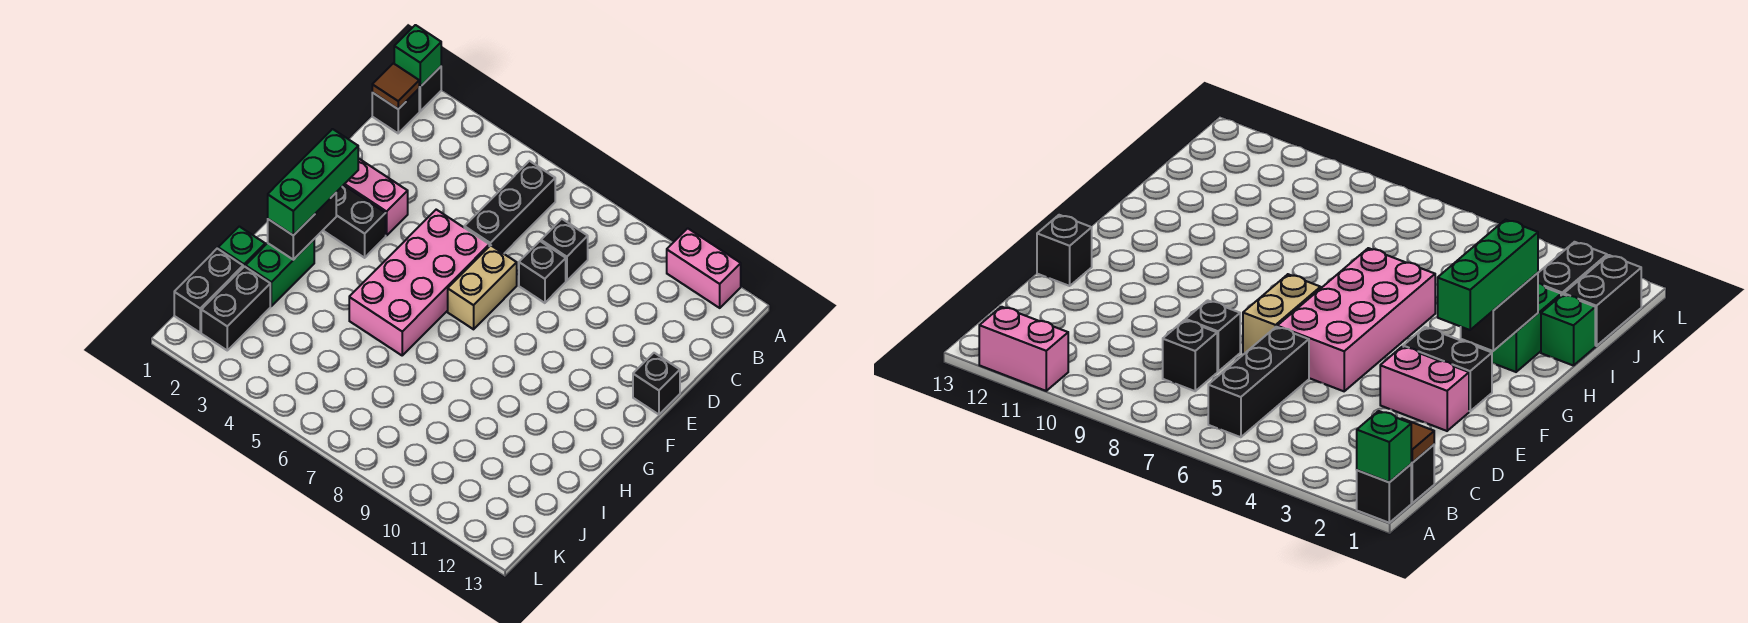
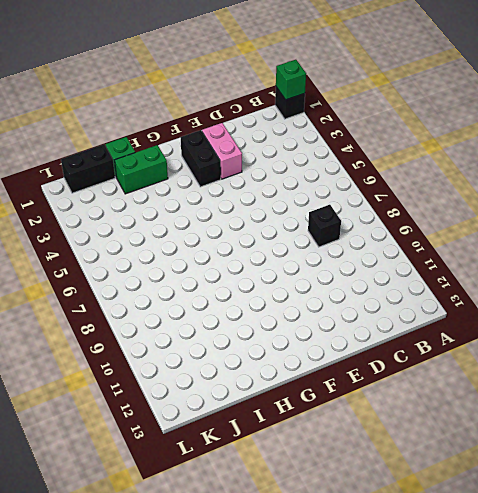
none -> pink 1x2 brick [667,228,741,308]
none -> black 1x1 brick [372,89,419,133]
none -> black 1x3 brick [464,161,555,254]

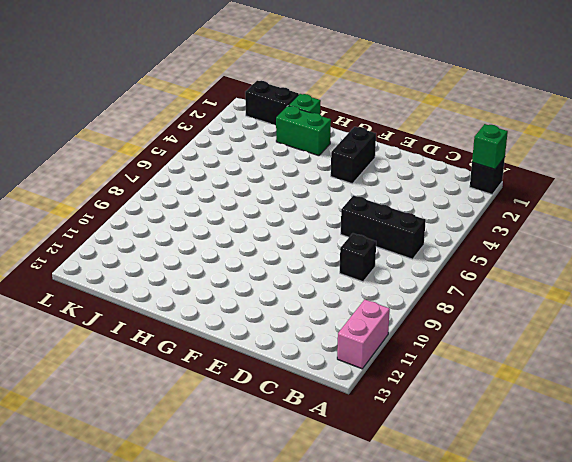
none -> black 1x1 brick [372,89,419,133]
none -> black 1x1 brick [519,241,566,303]
none -> pink 1x2 brick [344,158,408,236]

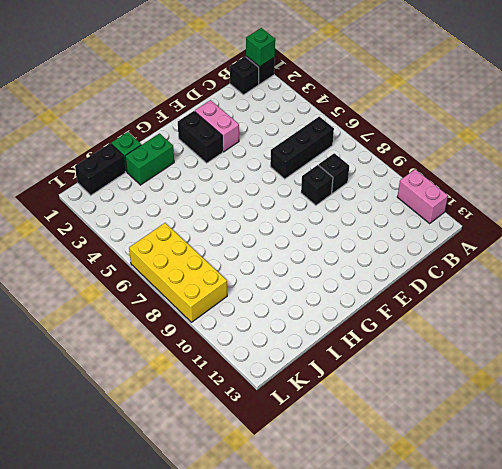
yellow 2x4 brick [129,223,227,322] -> none
none -> pink 2x4 brick [349,210,489,355]
none -> tan 1x2 brick [448,245,517,329]
none -> black 1x1 brick [633,353,680,414]

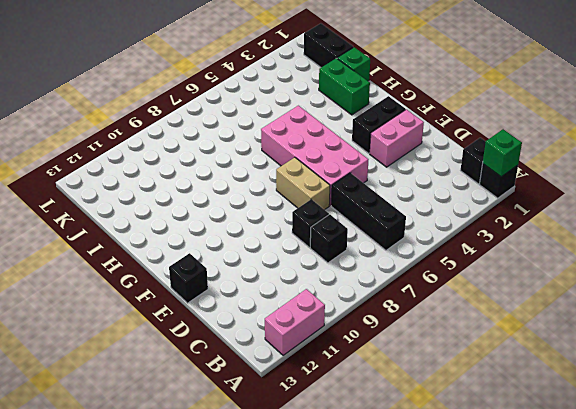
none -> black 1x2 brick [201,266,270,350]
none -> brown 1x1 tile [372,63,419,109]
none -> black 1x2 brick [268,193,336,260]

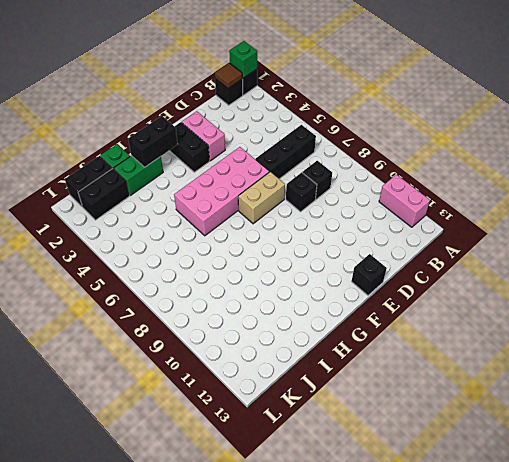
none -> green 1x3 brick [268,129,358,235]

